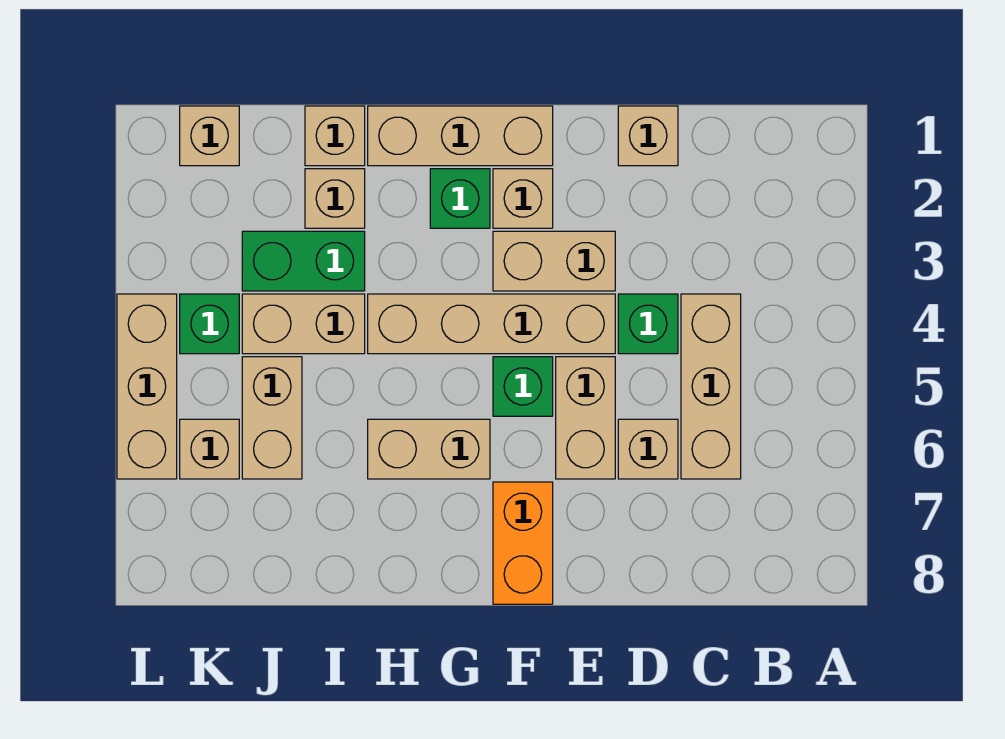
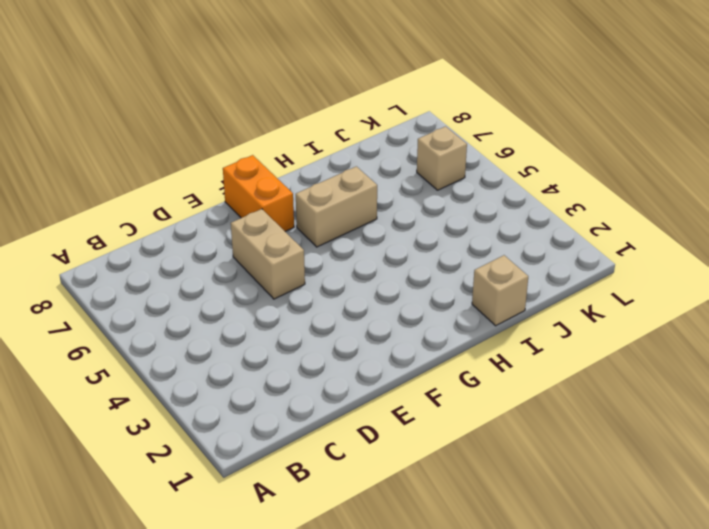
none -> tan 1x3 brick [681,294,741,479]
none -> tan 1x1 brick [618,106,678,166]
none -> green 1x1 brick [618,294,678,354]

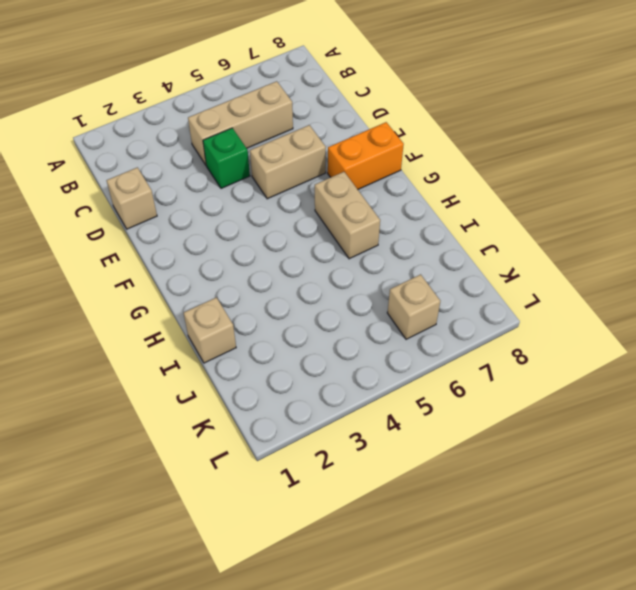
none -> tan 1x1 brick [618,419,678,479]
none -> tan 1x2 brick [493,231,615,291]
none -> tan 1x4 brick [368,294,615,354]

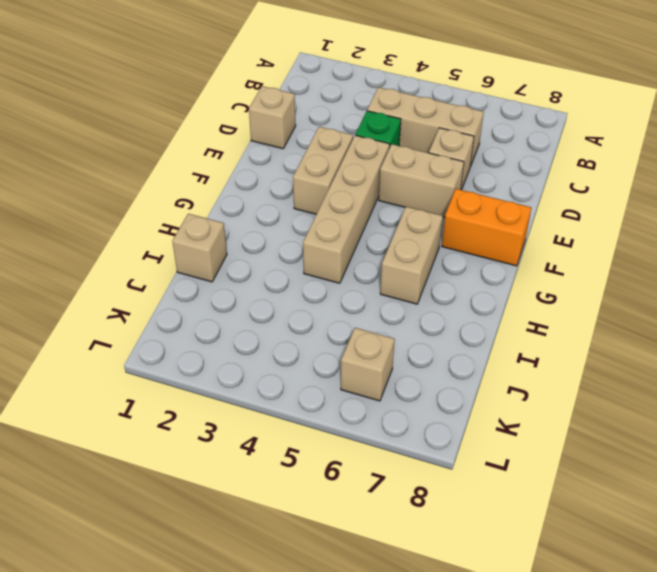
none -> tan 1x3 brick [368,106,553,166]
none -> tan 1x1 brick [493,169,553,228]
none -> green 1x1 brick [493,357,553,416]

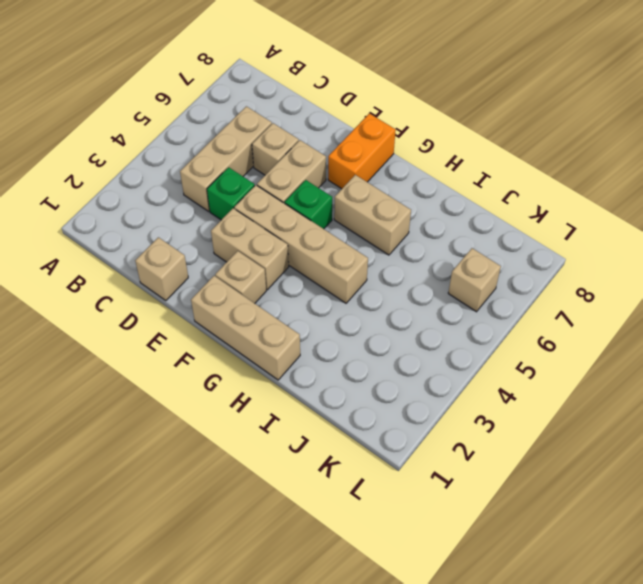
none -> green 1x1 brick [430,169,490,228]
none -> tan 1x1 brick [305,106,365,166]
none -> tan 1x1 brick [305,169,365,228]

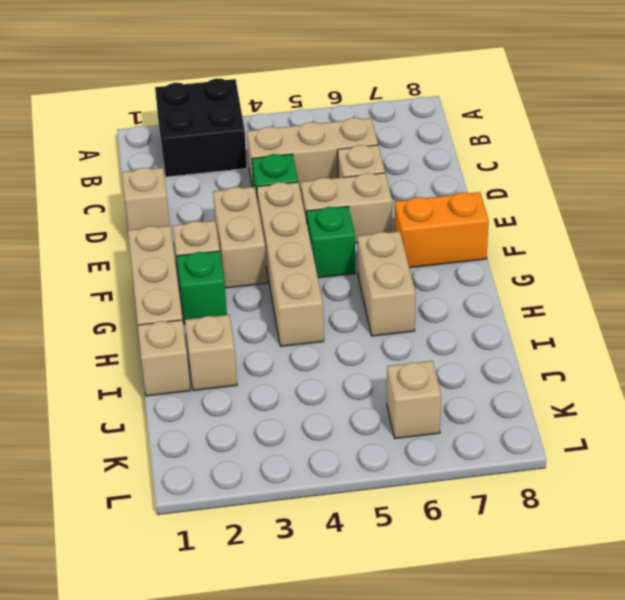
black 2x2 brick [155,78,247,177] -> none
none -> green 1x2 brick [242,231,365,291]
none -> tan 1x2 brick [242,294,365,354]
none -> tan 1x2 brick [242,357,302,479]

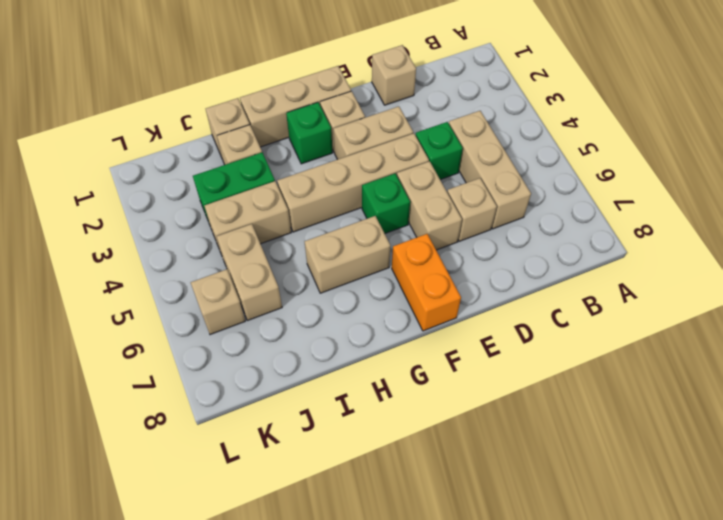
none -> tan 1x1 brick [180,106,239,166]
none -> green 1x1 brick [180,294,239,354]
none -> tan 1x3 brick [117,294,177,479]

